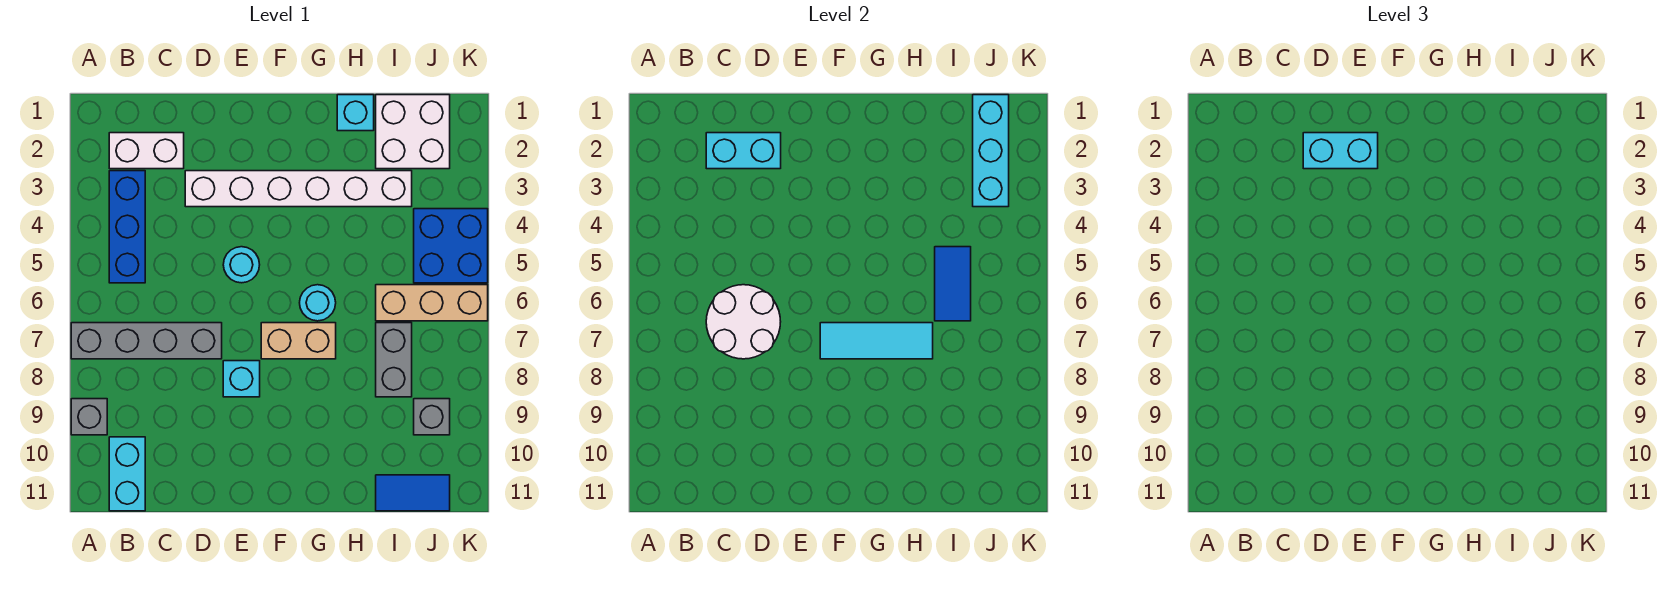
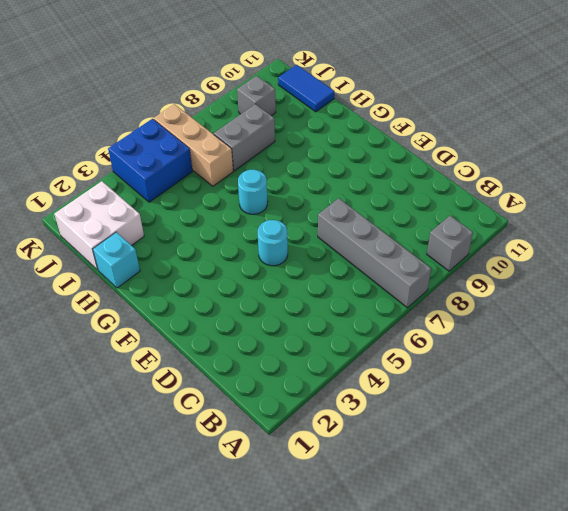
none -> white 1x2 brick [109,133,184,169]
none -> blue 1x3 brick [109,171,145,283]
none -> cyan 1x2 brick [109,437,145,511]

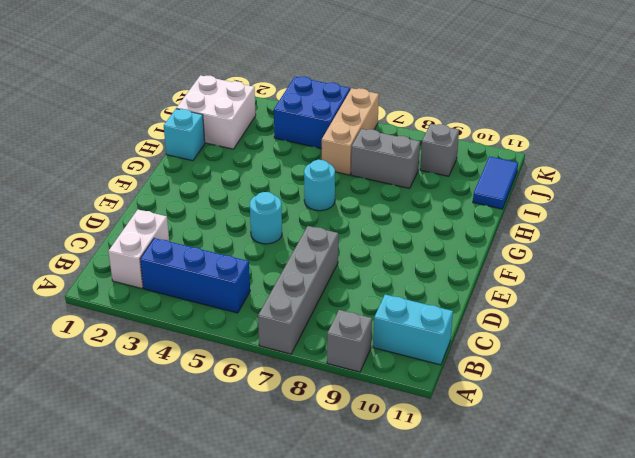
none -> white 1x6 brick [185,171,412,207]
none -> cyan 1x1 brick [223,361,260,397]
none -> tan 1x2 brick [261,323,336,359]

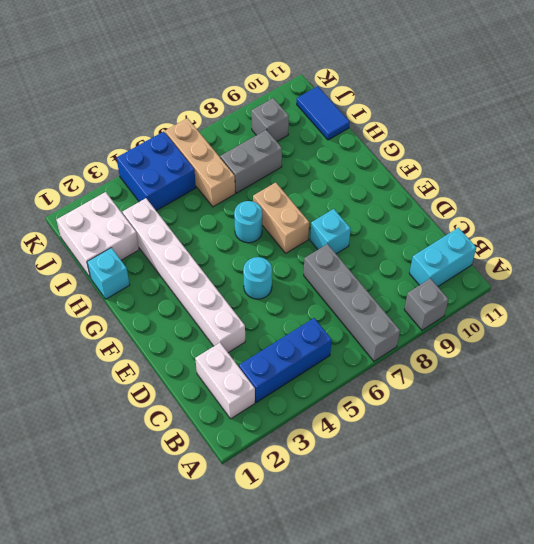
none -> cyan 1x2 brick [706,133,781,169]
none -> white 2x2 round brick [706,285,781,359]
none -> cyan 1x3 tile [820,323,933,359]

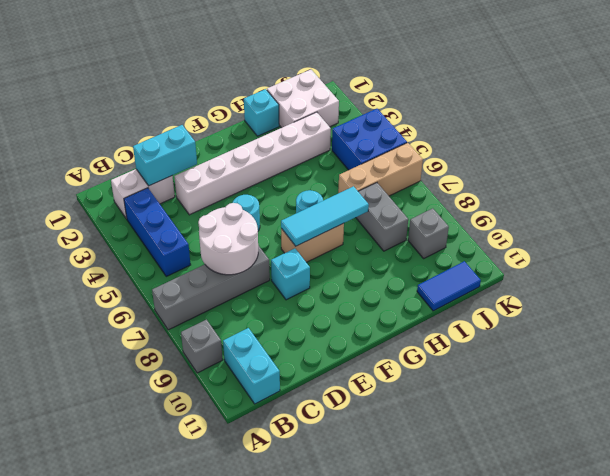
none -> blue 1x2 tile [935,247,971,321]
none -> cyan 1x3 brick [973,95,1009,207]
none -> cyan 1x2 brick [1303,133,1378,169]

